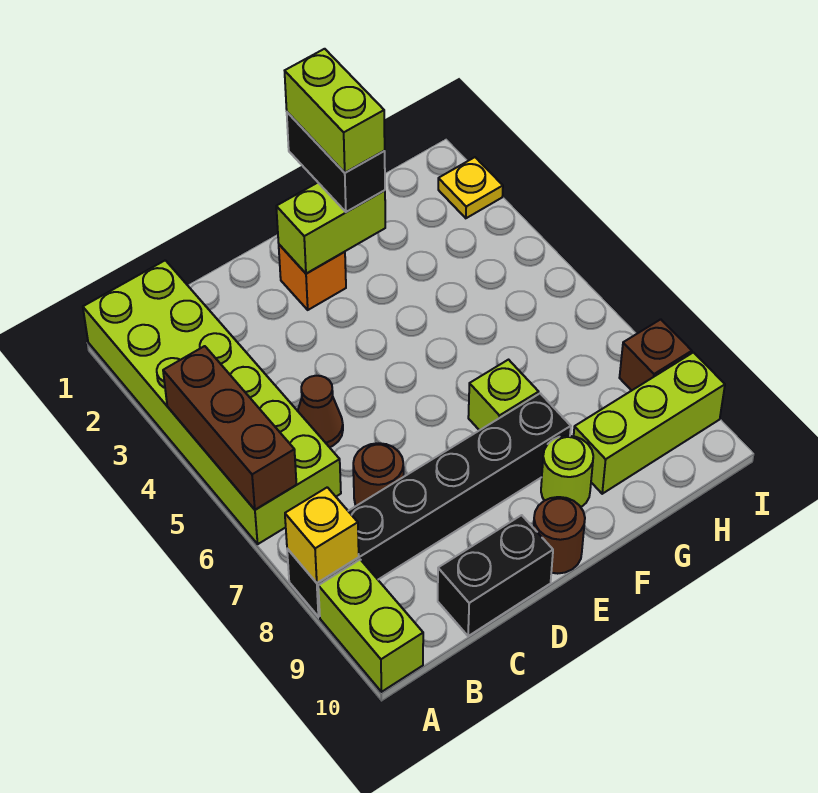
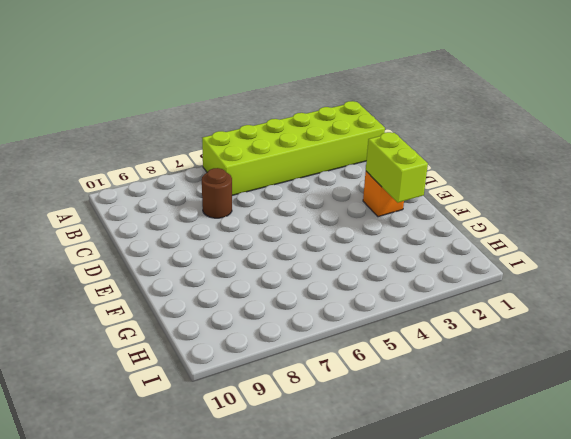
none -> black 1x6 brick [287,393,571,617]
none -> lime 1x2 brick [318,560,423,692]
none -> brown 1x1 cone [298,376,343,447]

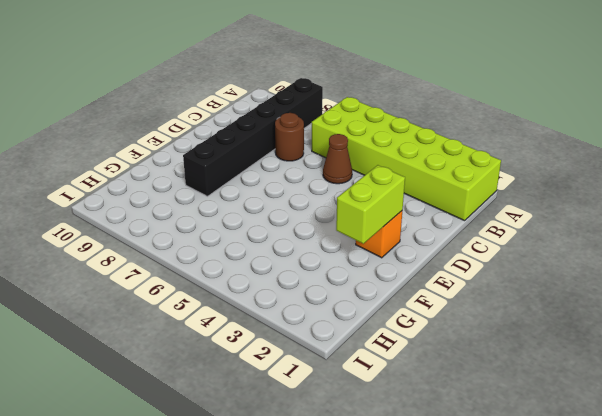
none -> lime 1x2 brick [318,560,423,692]
none -> black 1x2 brick [438,515,553,636]
none -> brown 1x1 round brick [533,497,585,574]

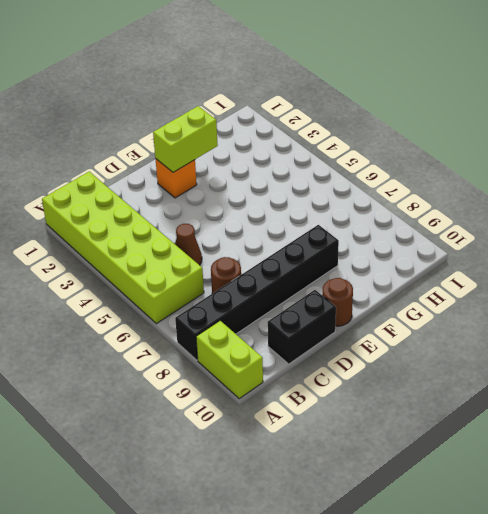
none -> lime 1x1 brick [468,360,539,430]
none -> lime 1x1 round brick [541,436,593,507]
none -> lime 1x3 brick [574,352,725,494]

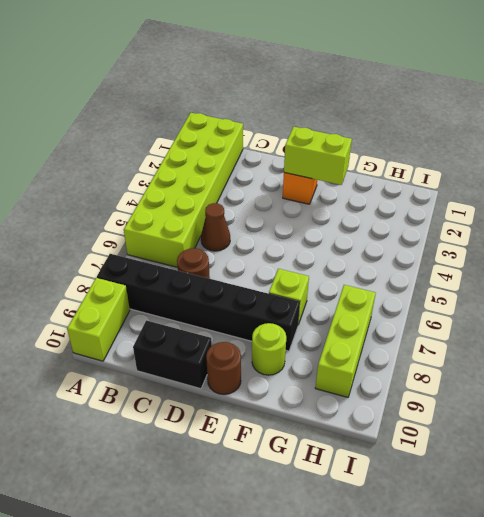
lime 1x3 brick [315,285,376,397] -> lime 1x3 brick turned to [574,352,725,494]
none -> yellow 1x1 plate [438,157,503,218]
none -> brown 1x1 brick [619,319,692,391]
none -> brown 1x3 brick [163,346,296,510]

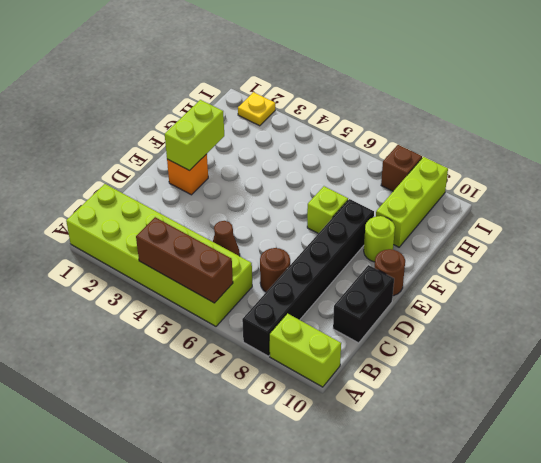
none -> yellow 1x1 brick [285,487,359,583]
none -> black 1x2 brick [287,112,385,212]
none -> lime 1x2 brick [285,49,385,173]

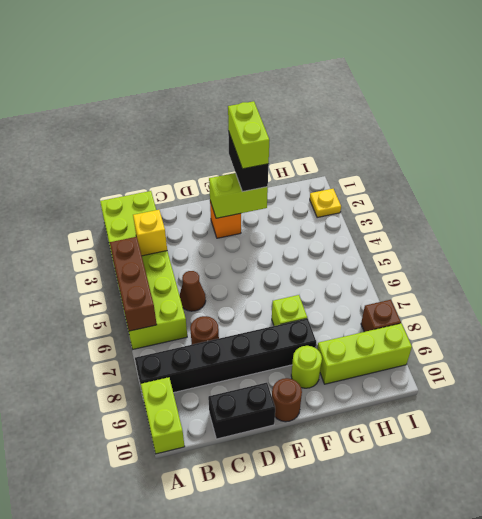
yellow 1x1 brick [133,210,167,256] -> yellow 1x1 brick moved to [285,487,359,583]

